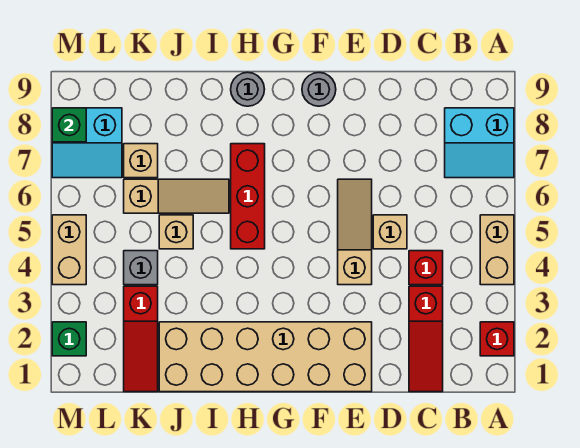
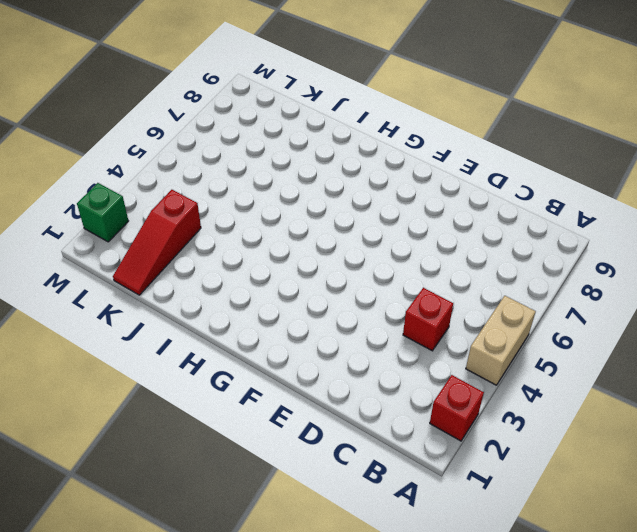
none -> cyan 2x2 slope [445,108,514,178]
none -> red 1x3 slope [409,286,443,392]
none -> tan 1x1 brick [373,215,407,249]

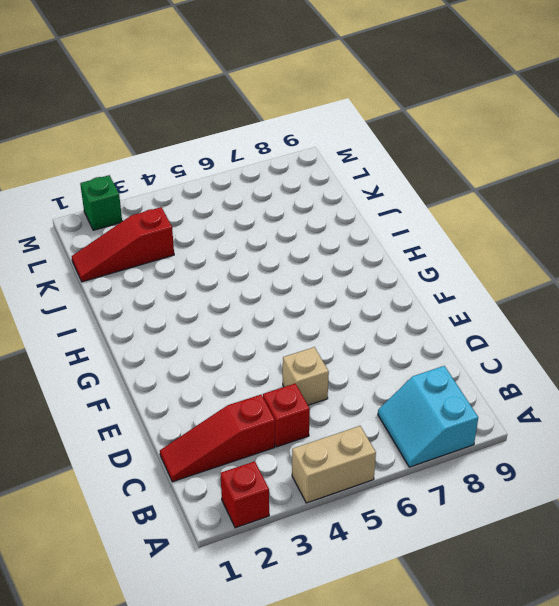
none -> tan 2x6 brick [159,322,372,392]
none -> tan 1x3 slope [338,179,372,285]
none -> grey 1x1 round brick [302,73,336,106]

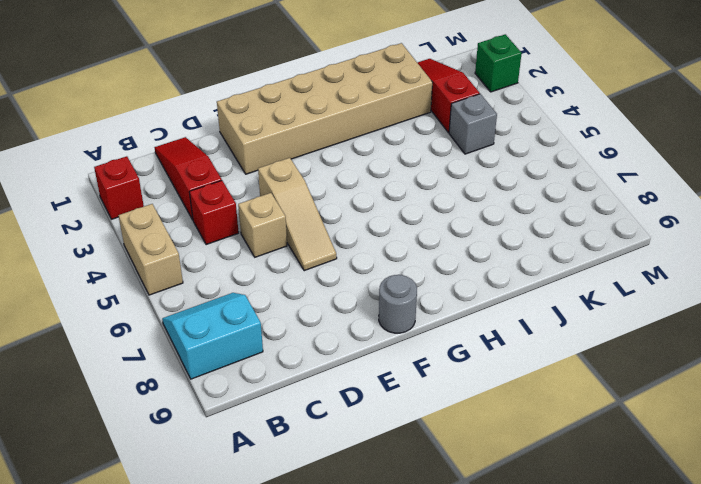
none -> red 1x3 brick [231,144,265,249]
none -> grey 1x1 round brick [231,72,265,106]
none -> tan 1x3 slope [124,179,229,213]

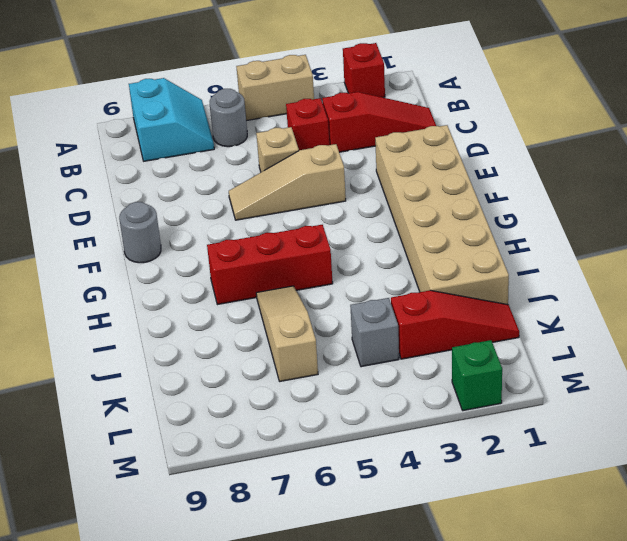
grey 1x1 round brick [210,89,247,147] -> grey 1x1 round brick moved to [231,72,265,106]
none -> tan 1x1 brick [159,215,193,249]
none -> tan 1x1 brick [124,144,158,178]
none -> cyan 2x2 slope [52,108,122,178]

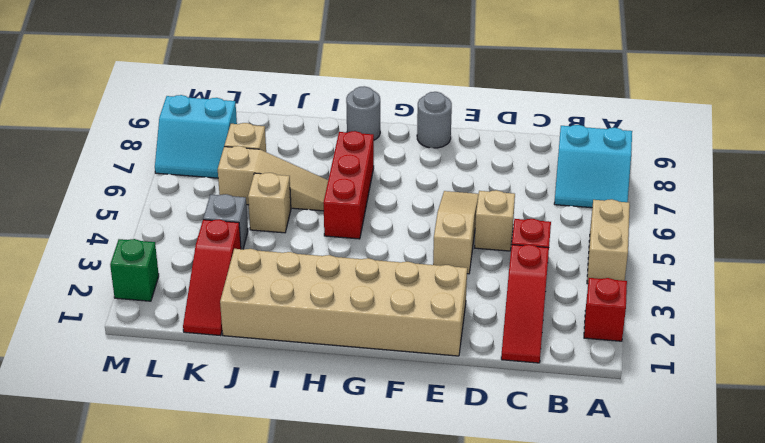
none -> tan 1x2 brick [52,215,86,285]
none -> green 1x1 brick [52,108,86,142]

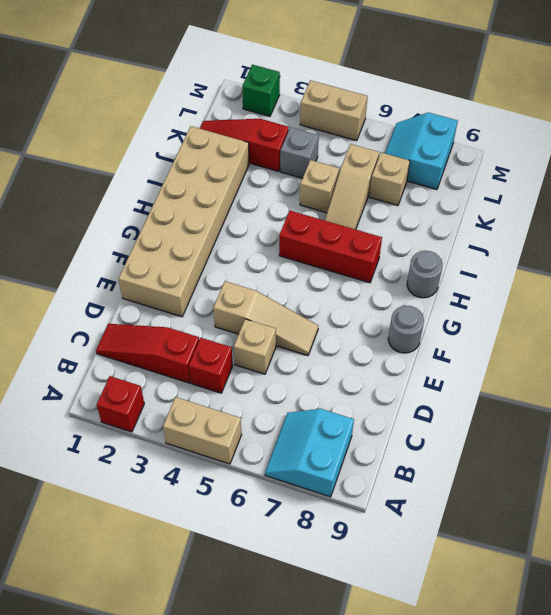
none -> green 1x1 brick [52,108,86,142]

